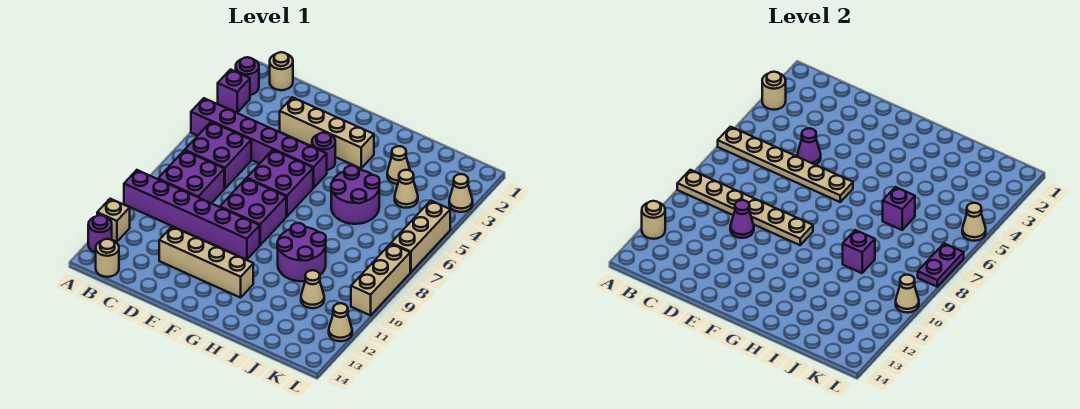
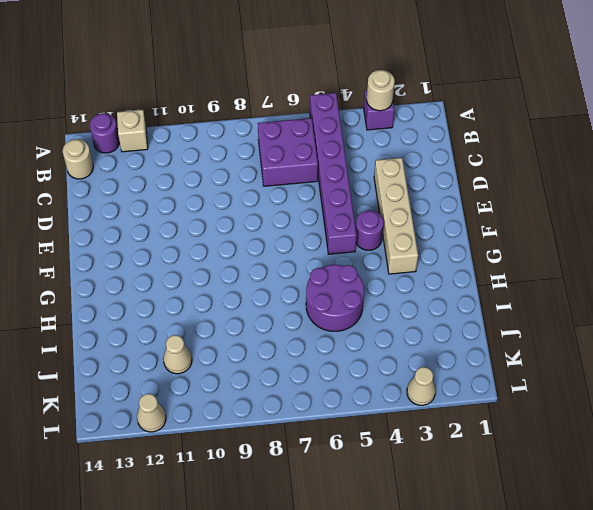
none -> purple 1x1 round brick [236,57,259,95]
none -> purple 1x6 brick [124,170,260,260]
none -> tan 1x1 round brick [270,52,293,90]
none -> purple 2x2 brick [158,151,224,203]

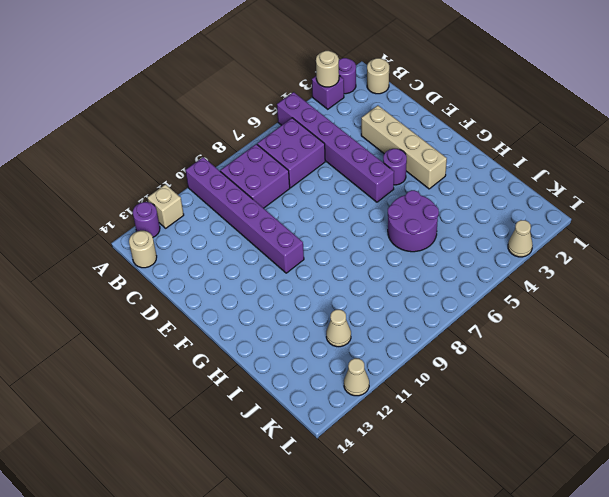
none -> tan 1x4 brick [159,227,253,298]
none -> purple 2x2 brick [247,150,313,217]
none -> purple 2x2 brick [220,178,286,245]
none -> purple 2x2 round brick [277,223,326,281]

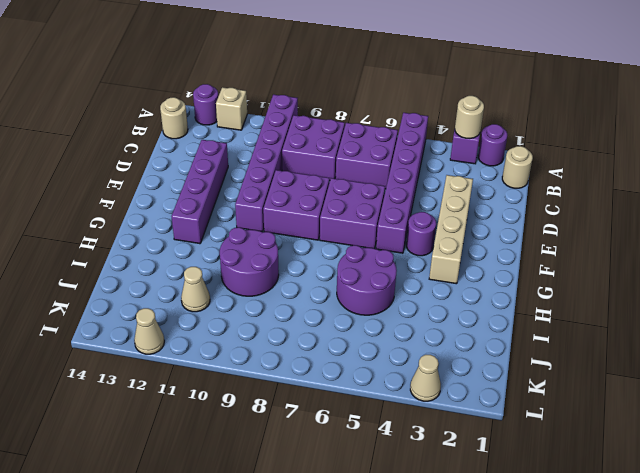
purple 1x4 brick [172,140,228,244] -> tan 1x4 brick [159,227,253,298]
none -> tan 1x1 cone [387,146,410,184]
none -> tan 1x1 cone [395,170,418,208]
none -> tan 1x3 brick [391,201,450,272]
none -> tan 1x3 brick [351,244,410,315]

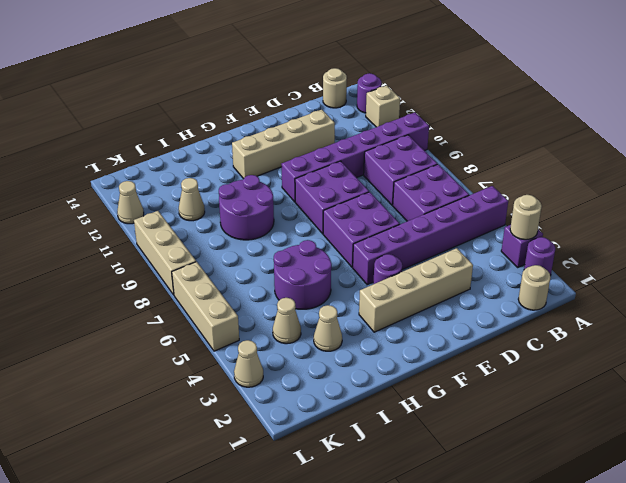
none -> tan 1x6 plate [718,127,853,202]
none -> tan 1x6 plate [677,170,813,245]
none -> tan 1x1 round brick [642,201,665,239]
none -> purple 1x1 cone [797,128,821,165]

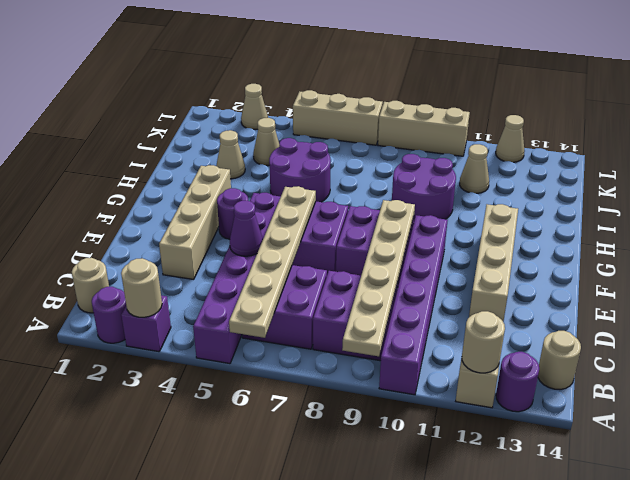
none -> purple 1x1 cone [730,200,754,238]
none -> purple 1x1 brick [883,187,915,230]
none -> purple 1x1 brick [843,230,875,273]
none -> tan 1x1 cone [962,203,986,241]

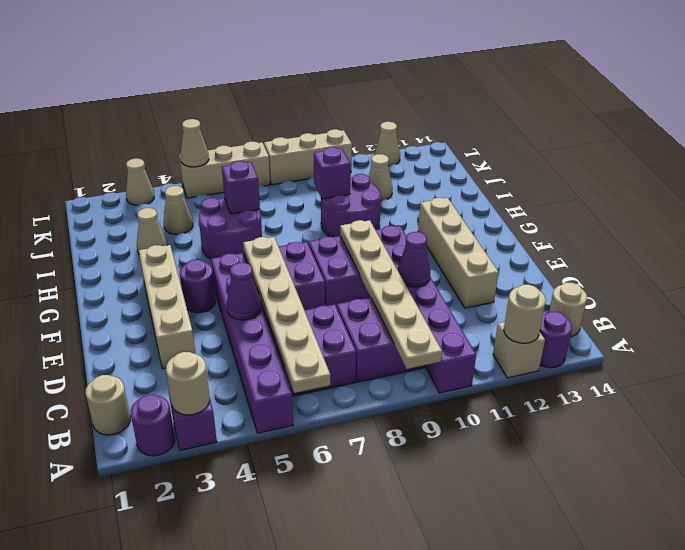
none -> purple 1x2 plate [918,243,964,287]
none -> tan 1x1 cone [896,275,919,313]

